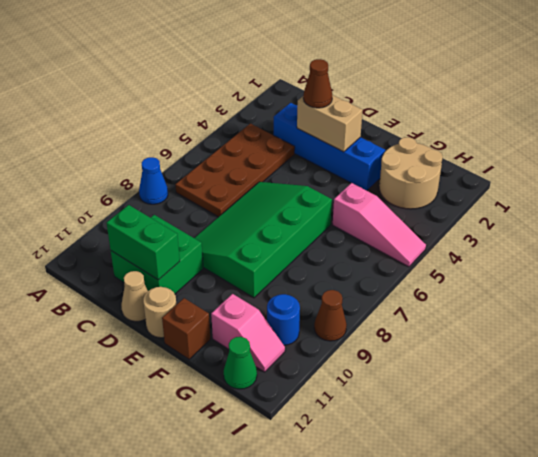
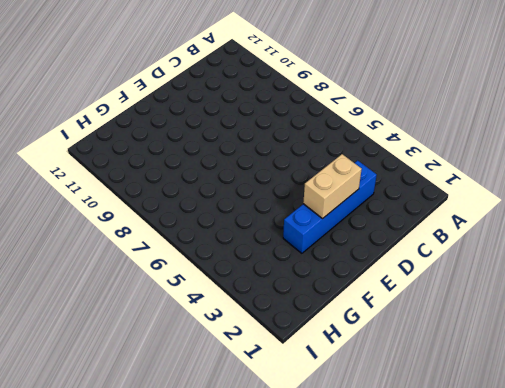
none -> blue 1x1 cone [139,157,168,204]
none -> brown 2x4 plate [175,123,295,217]
none -> green 2x2 brick [111,215,203,294]

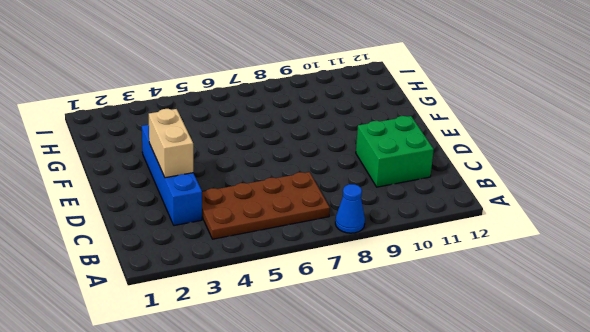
none -> green 3x4 slope [195,182,332,298]
none -> tan 1x1 cone [121,271,148,321]
none -> tan 1x1 round brick [143,287,176,338]

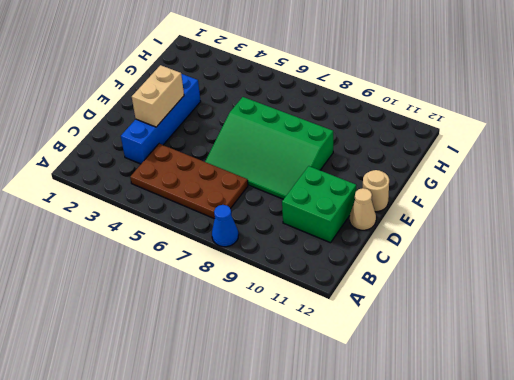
none -> brown 1x1 brick [162,298,210,359]
none -> tan 2x2 round brick [379,137,443,209]
none -> pink 1x3 slope [333,183,426,267]

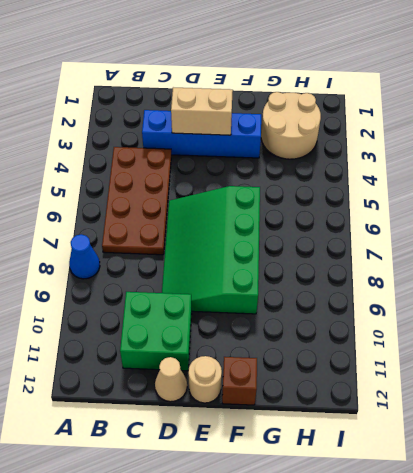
none -> pink 1x3 slope [333,183,426,267]
none -> pink 1x2 slope [211,294,285,372]
none -> blue 1x1 round brick [267,294,300,345]

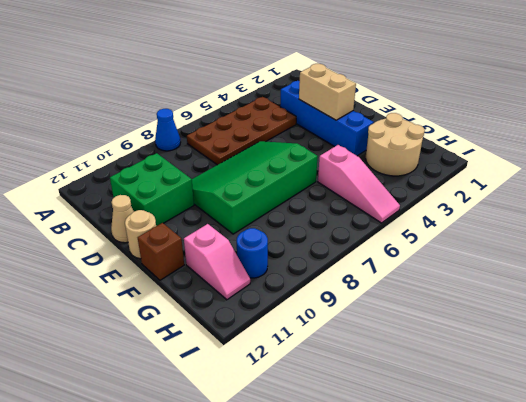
none -> green 1x1 cone [224,337,257,389]
none -> brown 1x1 cone [314,290,347,341]
none -> green 1x2 brick [107,205,180,280]

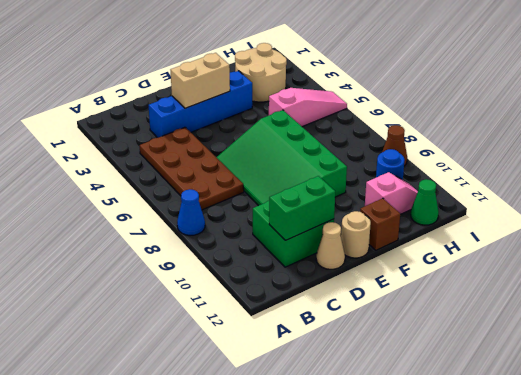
none -> brown 1x1 cone [303,59,332,108]

